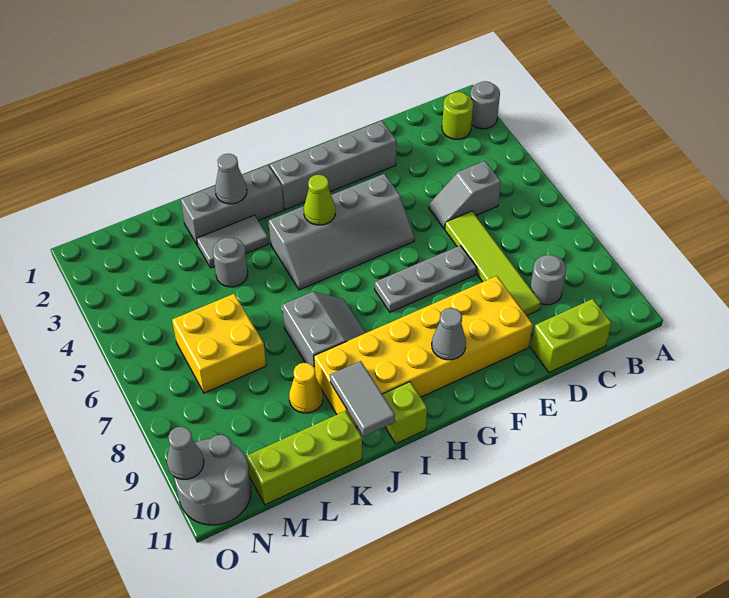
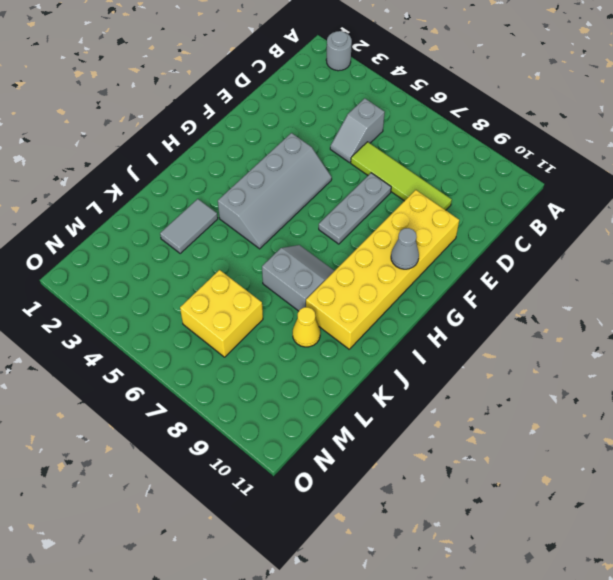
none -> lime 1x1 round brick [442,92,473,139]
none -> grey 1x1 round brick [530,255,566,305]
none -> lime 1x2 brick [531,299,611,372]

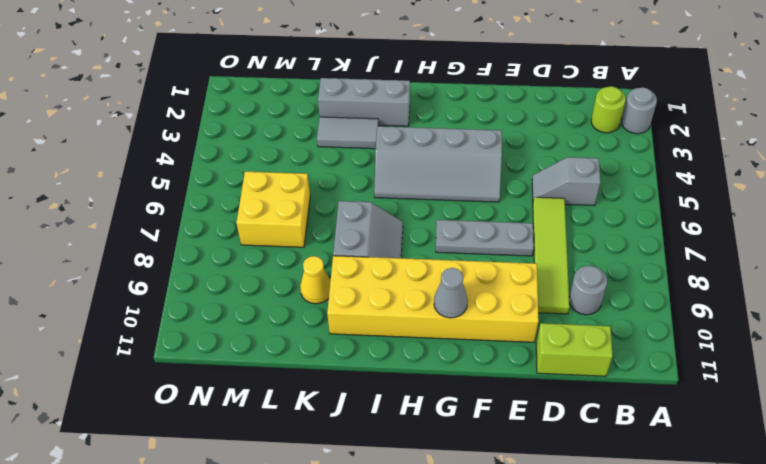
none -> grey 1x4 brick [270,121,397,210]
none -> lime 1x1 brick [382,382,427,444]
none -> grey 1x1 round brick [213,238,248,287]

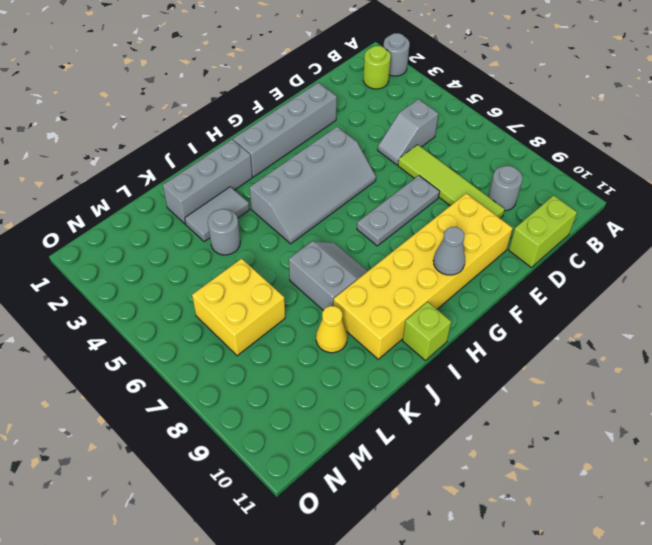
none -> lime 1x3 brick [247,411,362,505]
none -> grey 2x2 round brick [174,435,251,525]
none -> lime 1x1 cone [304,175,335,225]

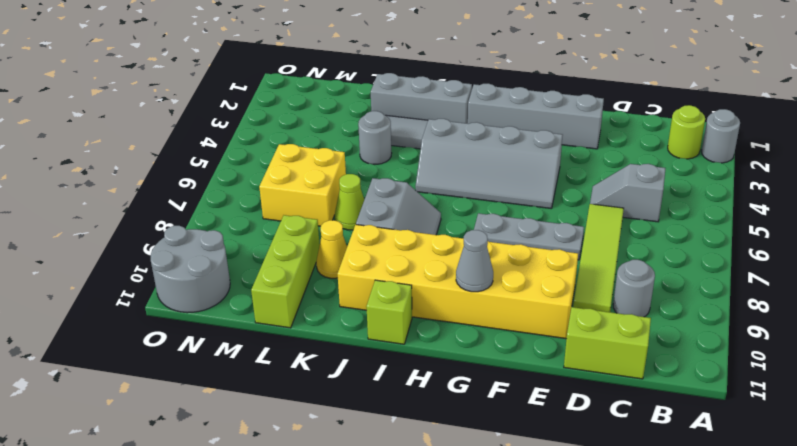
lime 1x1 cone [335,174,364,230] -> lime 1x1 cone moved to [304,175,335,225]
lime 1x3 brick [251,215,320,328] -> lime 1x3 brick turned to [247,411,362,505]
none -> grey 1x1 cone [215,154,247,204]
none -> grey 1x2 tile [330,361,395,436]
none -> grey 1x1 cone [167,427,204,479]

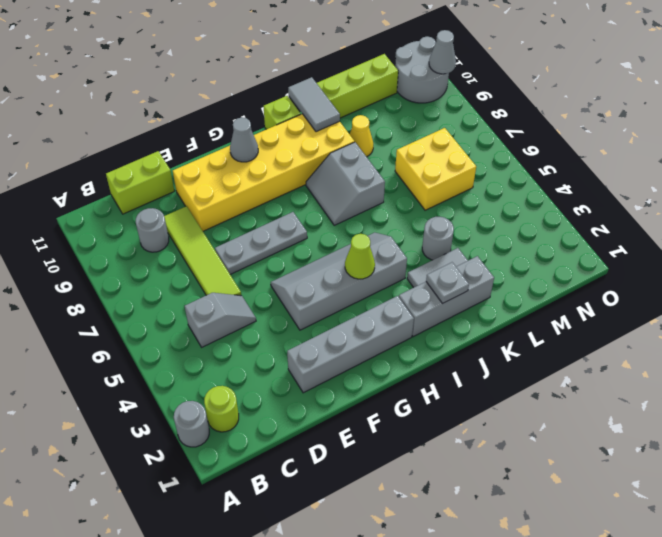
grey 1x1 plate [426,262,469,303] -> grey 1x1 cone [215,154,247,204]

